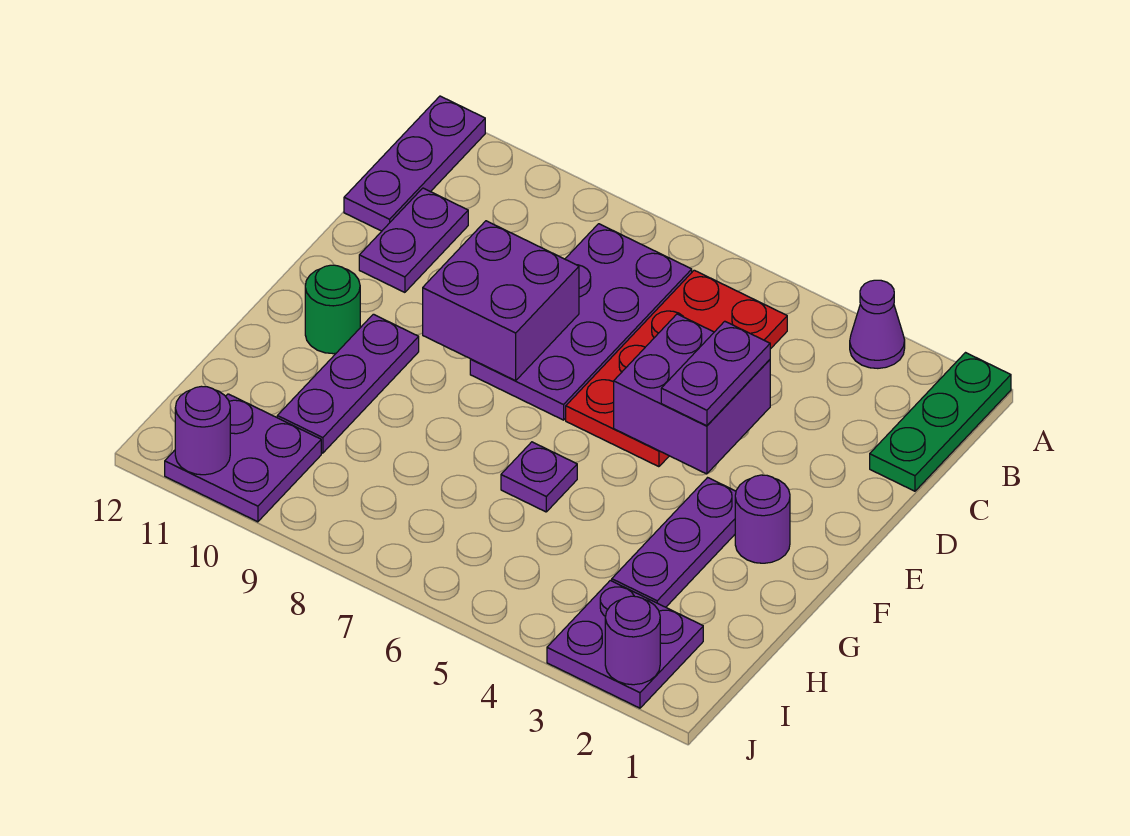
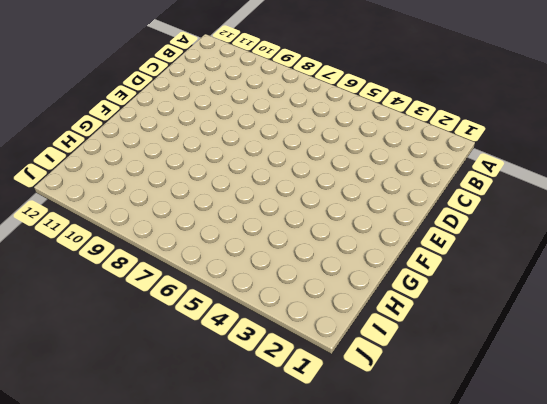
none -> green 1x3 plate [870,353,1011,491]
none -> purple 1x1 cone [850,280,905,368]
none -> purple 1x3 plate [344,96,485,231]

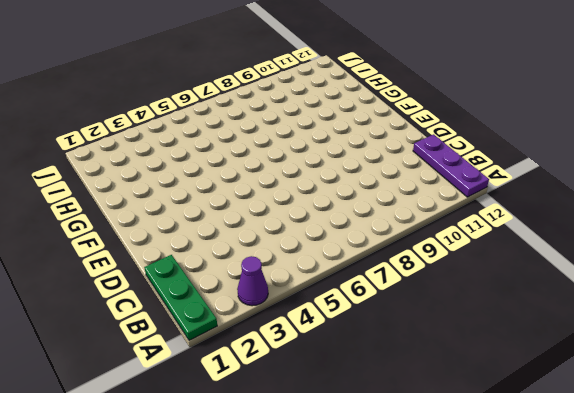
none -> red 2x4 plate [566,270,787,467]
none -> purple 2x4 plate [470,224,692,420]
none -> purple 1x2 plate [359,188,468,292]

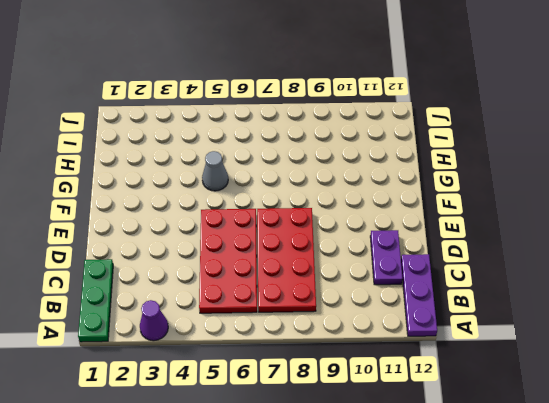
red 2x4 plate [257,208,316,312] -> purple 2x4 plate [470,224,692,420]
grey 1x1 cone [202,151,228,191] -> none
none -> purple 1x1 round brick [735,475,790,563]
none -> purple 1x3 plate [612,478,736,607]
none -> purple 1x3 plate [277,314,419,453]

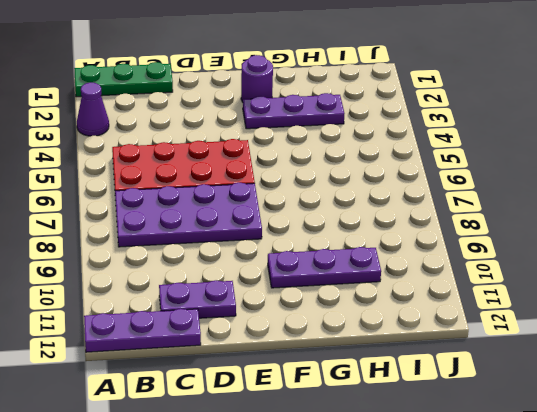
none -> green 1x1 round brick [305,265,360,354]
none -> purple 1x1 plate [501,442,577,512]
none -> purple 2x2 plate [547,580,703,708]

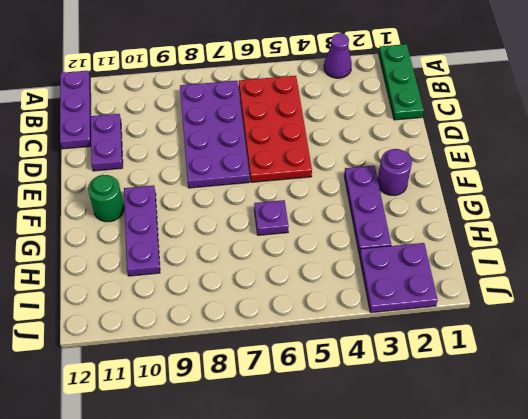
none -> purple 2x2 plate [165,394,321,522]
none -> purple 2x2 brick [614,314,770,474]
none -> purple 2x2 brick [423,221,579,381]

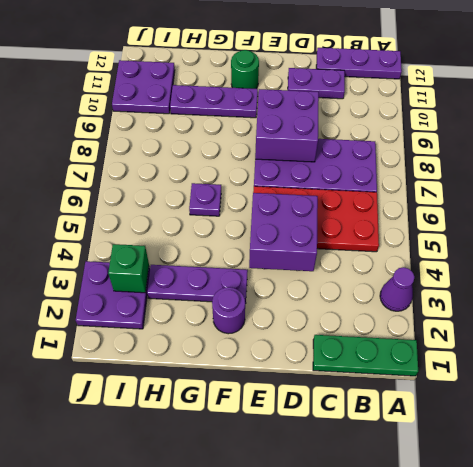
green 1x1 brick [108,244,149,293] -> none
none -> purple 1x1 round brick [605,596,660,685]
none -> purple 1x1 round brick [175,386,230,475]
none -> purple 1x2 plate [661,321,770,426]

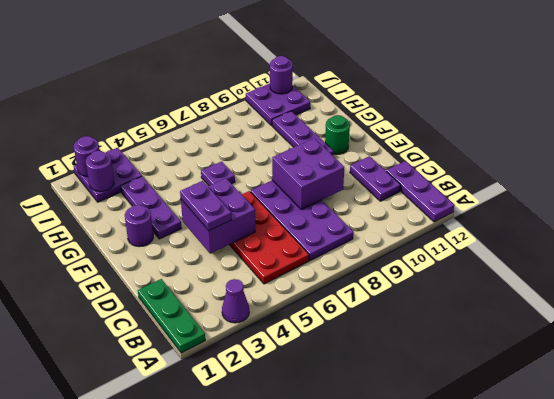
purple 1x1 round brick [86,151,114,192] -> none

